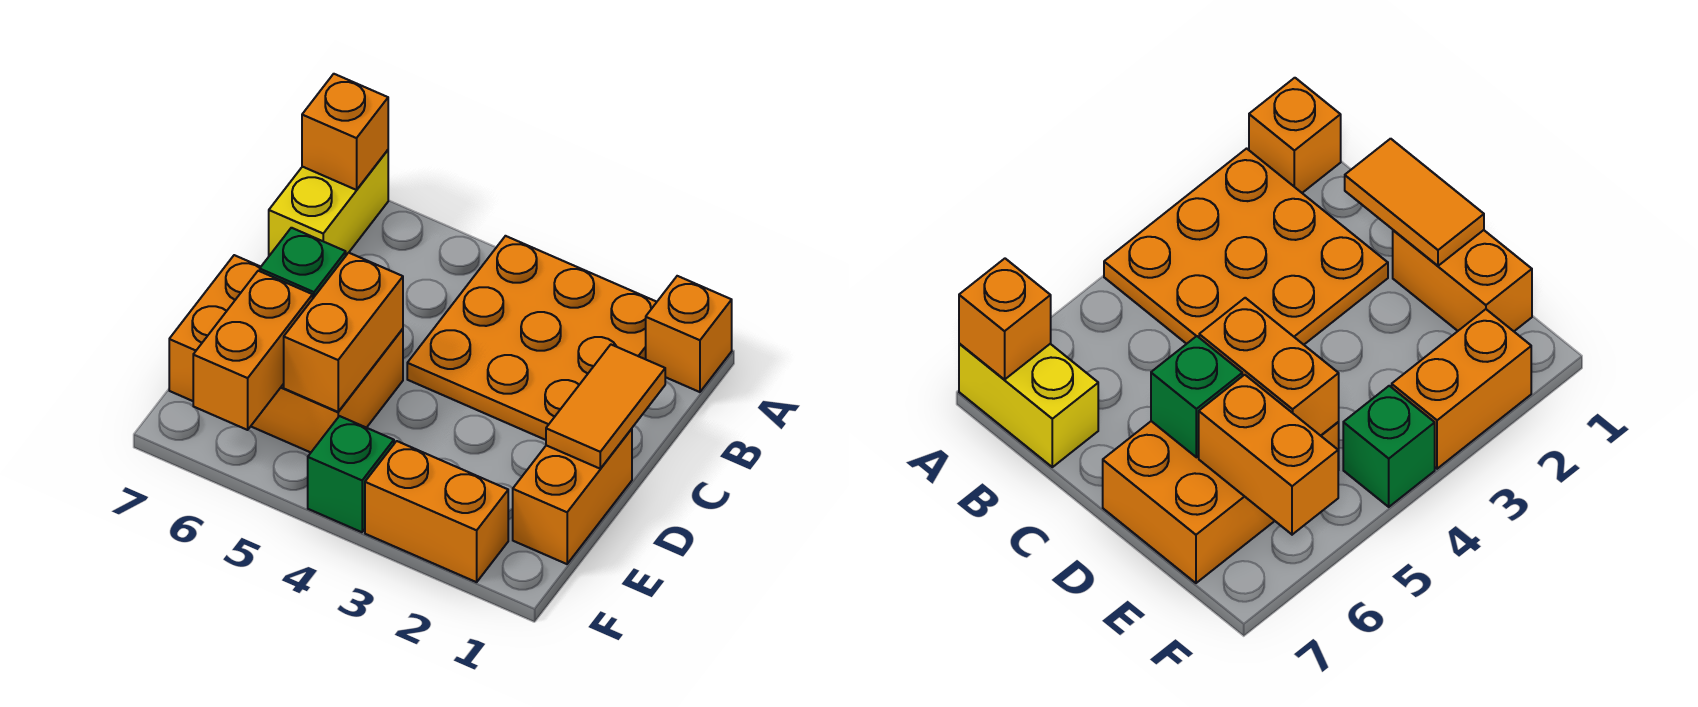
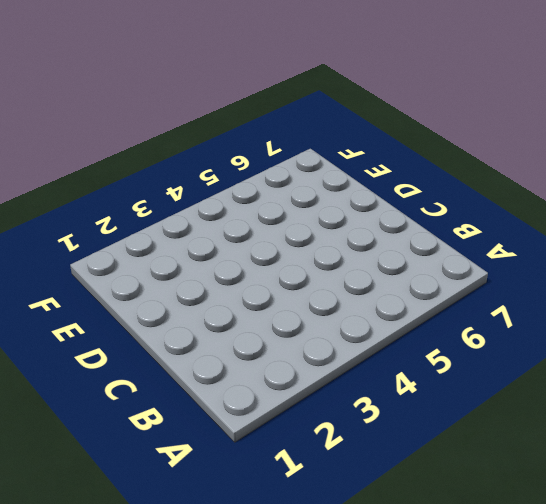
none -> orange 1x1 brick [646,276,732,392]
none -> orange 3x3 plate [407,236,656,440]
none -> yellow 1x2 brick [269,150,388,256]

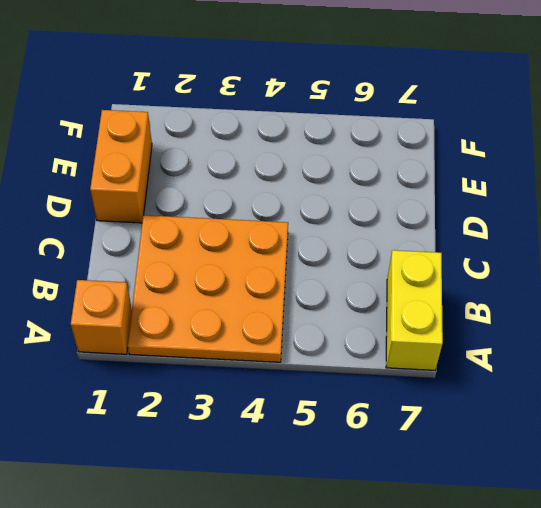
none -> orange 2x3 brick [169,255,403,452]
none -> orange 1x2 brick [365,441,508,582]
none -> green 1x1 brick [308,416,394,532]

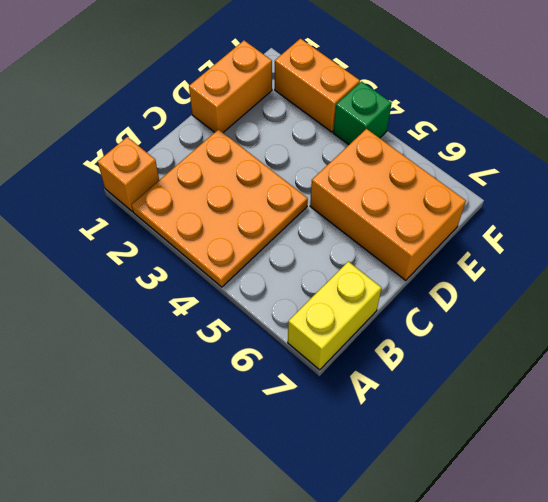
none -> orange 1x1 brick [302,74,388,190]
none -> orange 1x2 tile [546,345,665,469]
none -> orange 1x2 brick [284,253,403,412]

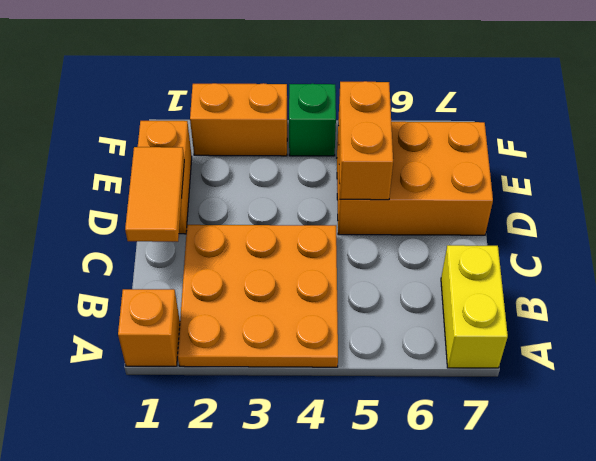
none -> orange 1x1 brick [302,74,388,190]
none -> green 1x1 brick [260,228,346,298]
none -> orange 1x2 brick [193,271,313,430]

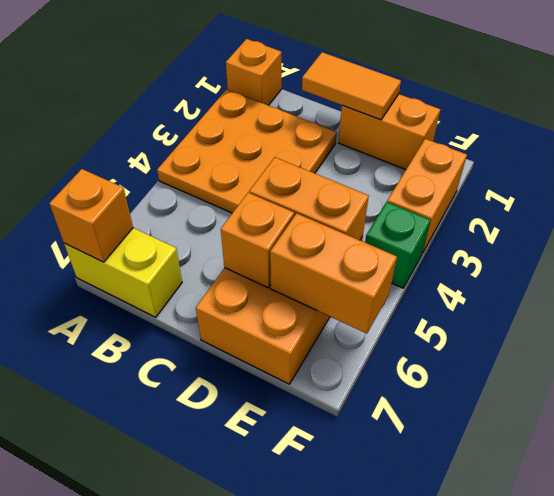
orange 1x1 brick [221,193,294,288] -> green 1x1 brick [260,228,346,298]

